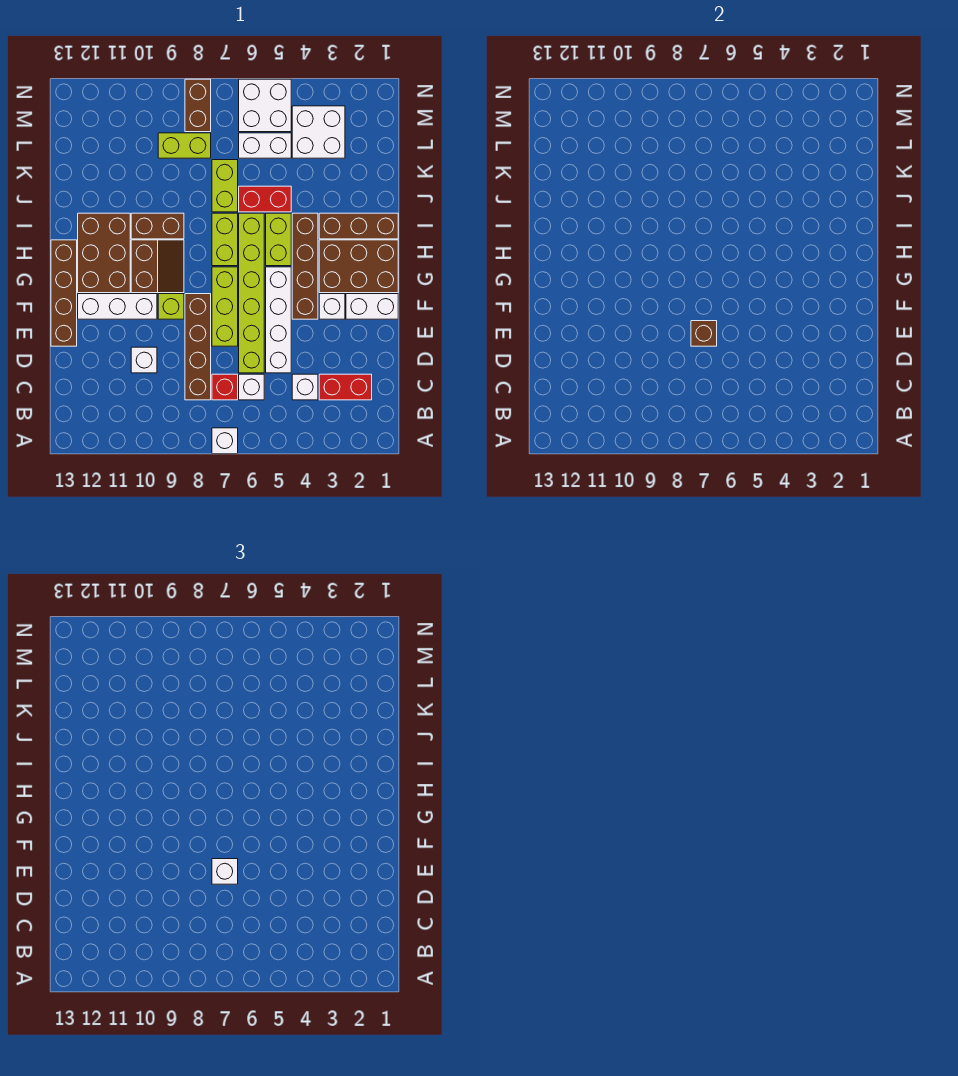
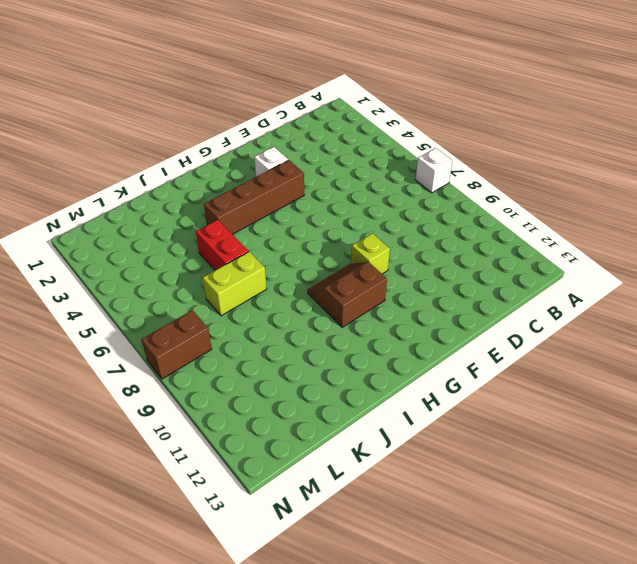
none -> red 1x2 brick [319,374,372,400]
none -> white 1x1 brick [292,374,318,400]
none -> white 1x1 brick [239,374,264,400]
none -> red 1x1 brick [212,374,238,400]

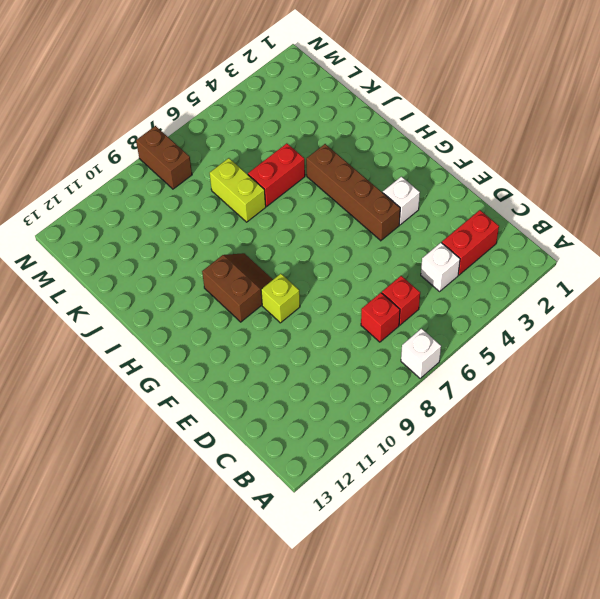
red 1x1 brick [382,276,420,325] -> white 1x1 brick [239,374,264,400]
none -> brown 1x4 brick [185,294,211,400]
none -> white 1x4 brick [266,267,291,373]
none -> lime 1x6 brick [239,213,264,373]
none -> white 1x1 brick [131,347,157,373]

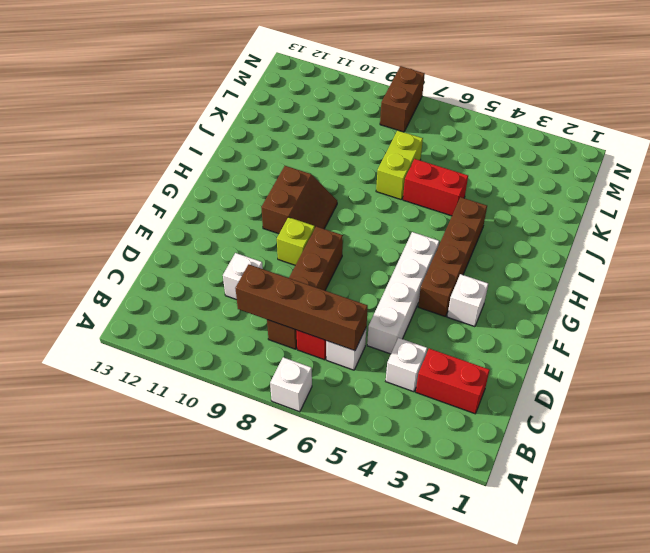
brown 1x4 brick [235,265,368,351] -> brown 1x4 brick turned to [51,240,77,346]
none -> lime 1x6 brick [239,213,264,373]
none -> lime 1x3 brick [212,267,238,346]
none -> white 1x2 brick [346,294,398,319]
none -> white 1x3 brick [78,294,157,319]

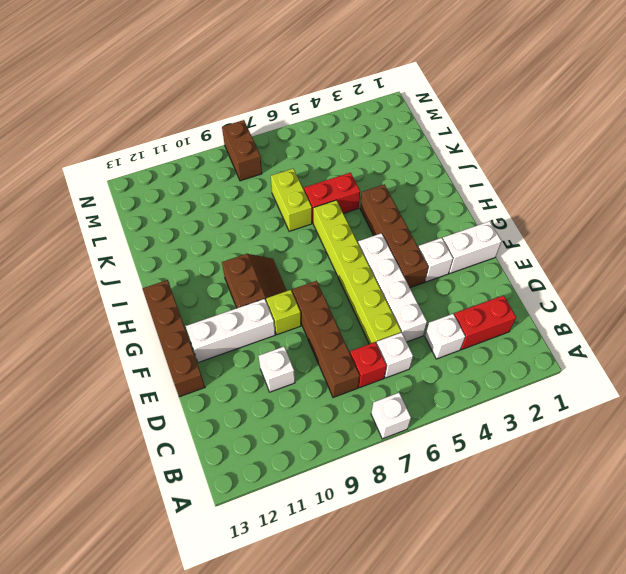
none -> lime 1x3 brick [212,267,238,346]
none -> brown 2x3 brick [319,240,398,293]
none -> brown 2x3 brick [78,213,130,293]
none -> lime 1x2 brick [266,213,291,266]

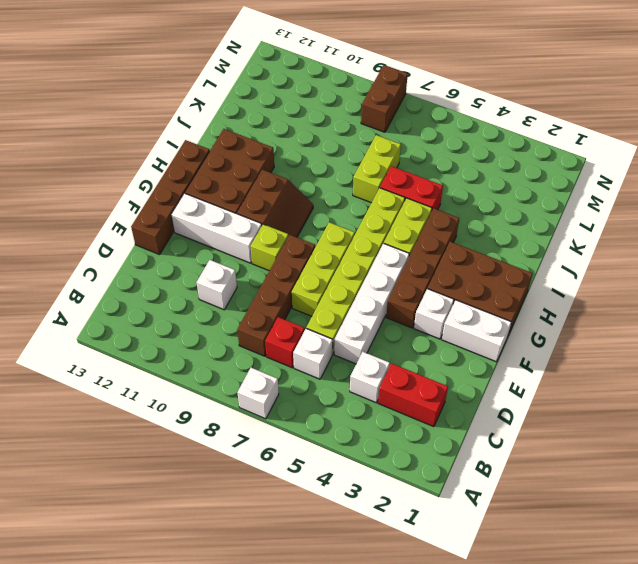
none -> lime 1x2 brick [212,213,238,266]
none -> brown 1x3 brick [319,213,398,239]
none -> brown 1x2 brick [131,213,184,239]
none -> white 2x2 brick [292,106,345,158]

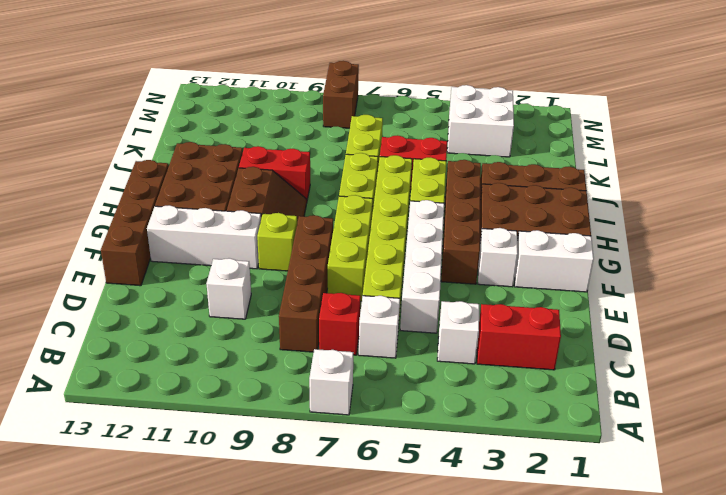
red 1x2 brick [239,146,310,203] -> brown 1x2 brick [131,213,184,239]
none -> white 1x2 brick [239,133,291,158]
none -> lime 1x2 brick [158,133,211,158]
none -> white 2x2 brick [239,79,291,132]
none -> brown 1x1 brick [691,321,717,346]

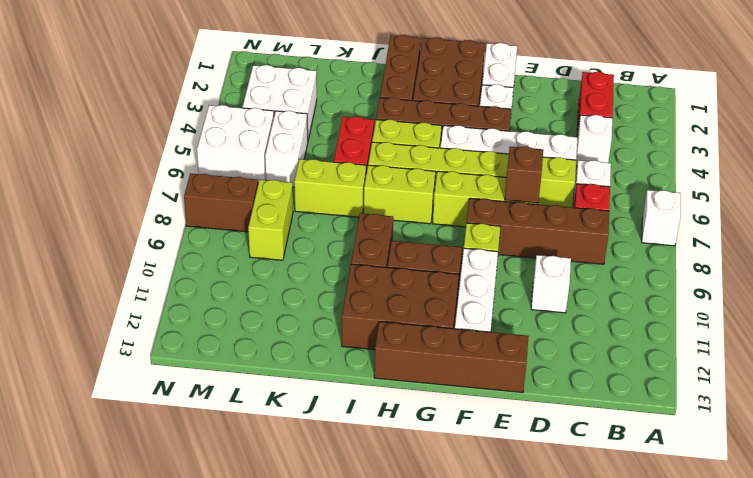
none -> white 1x1 brick [212,859,238,884]

